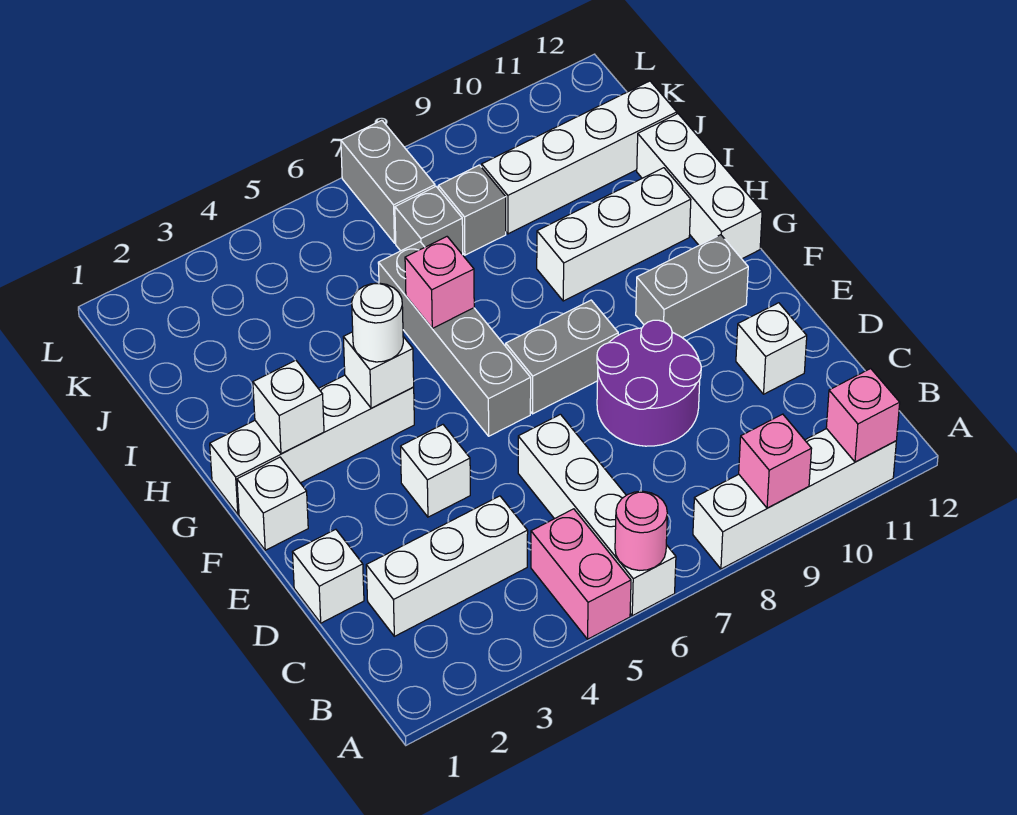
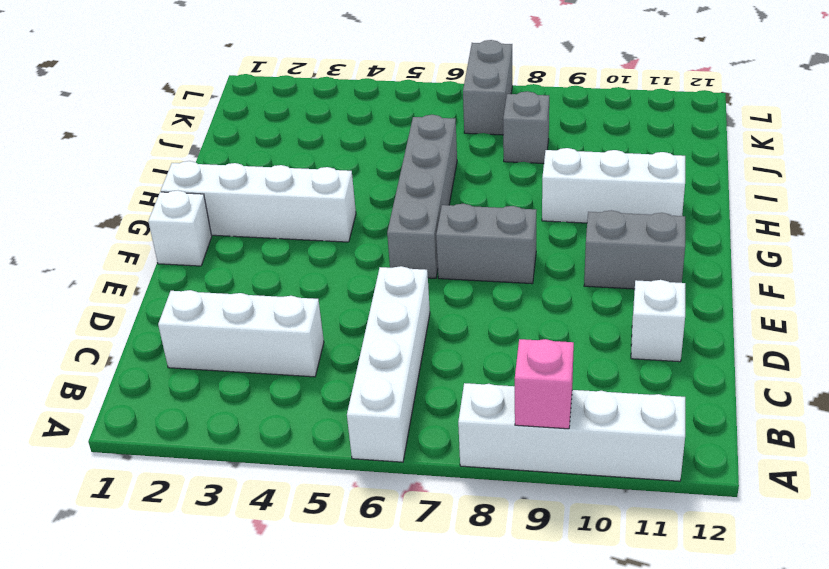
none -> pink 1x2 brick [531,509,631,639]
none -> white 1x1 brick [292,529,364,623]
none -> purple 2x2 round brick [597,320,701,446]

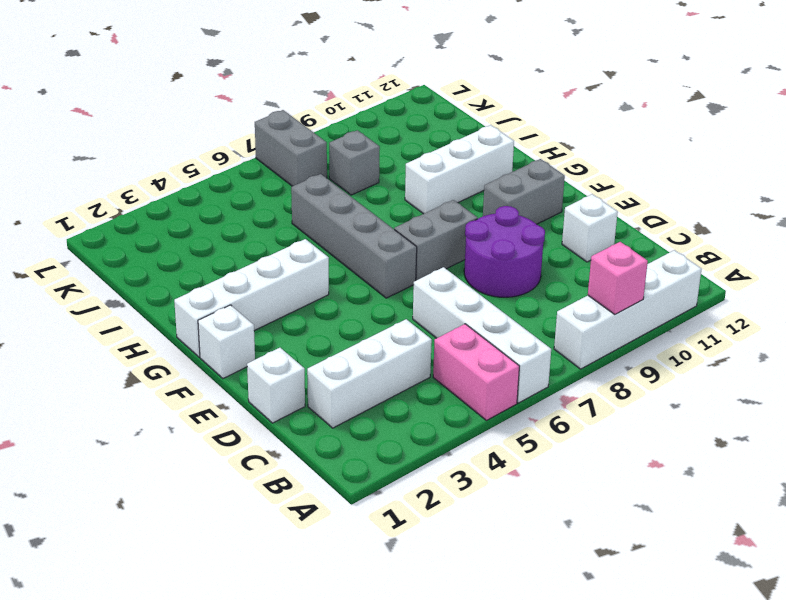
none -> white 1x1 brick [401,425,470,517]
none -> white 1x3 brick [637,114,762,259]
none -> grey 1x1 brick [395,187,463,255]

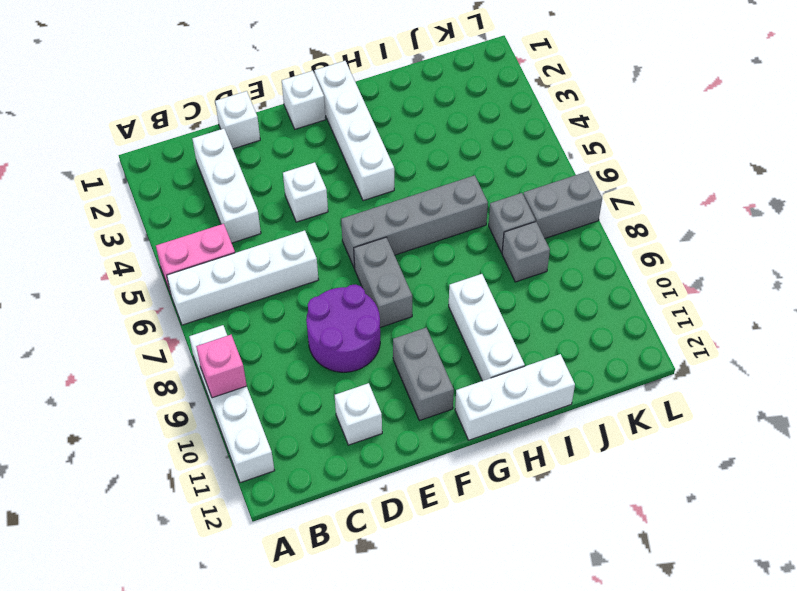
none -> white 1x4 brick [482,81,677,234]
none -> pink 1x1 round brick [615,491,667,570]
none -> pink 1x1 brick [826,369,900,462]

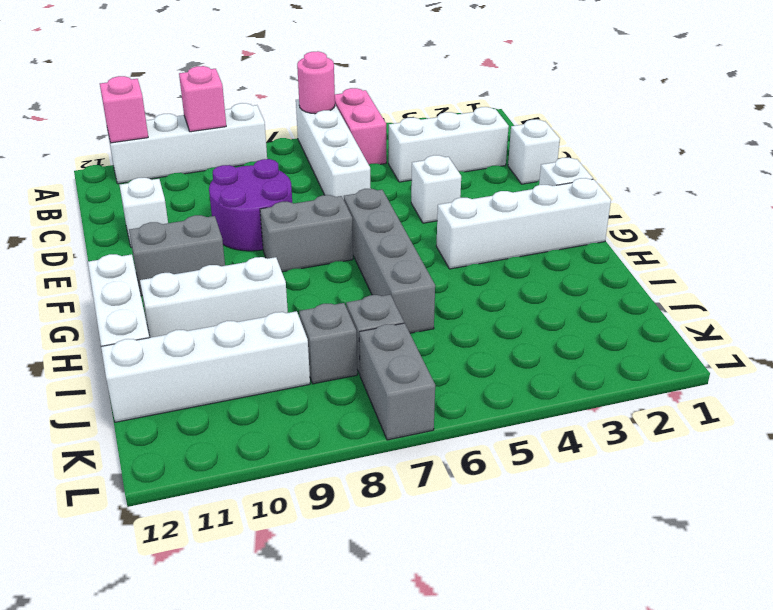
none -> white 1x1 brick [253,360,324,454]
none -> white 1x1 brick [343,332,414,408]
none -> pink 1x1 brick [405,237,474,328]

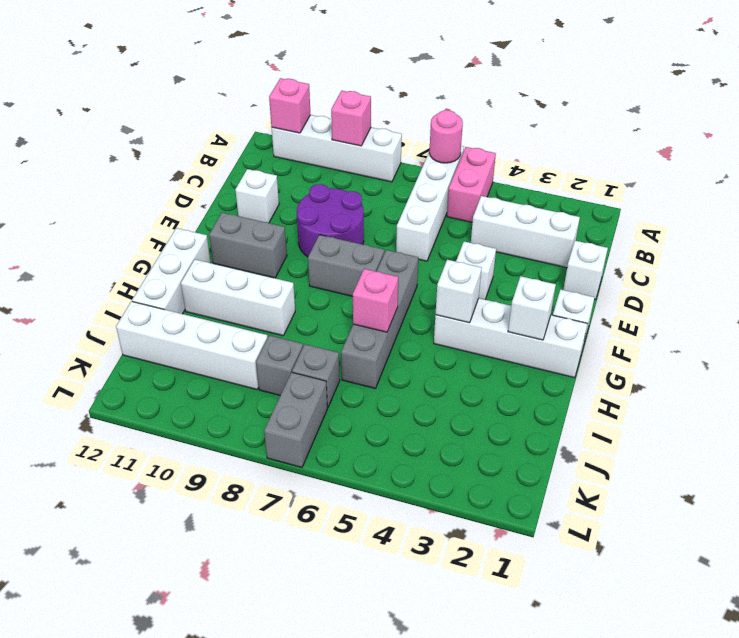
none -> white 1x1 round brick [352,283,403,362]

